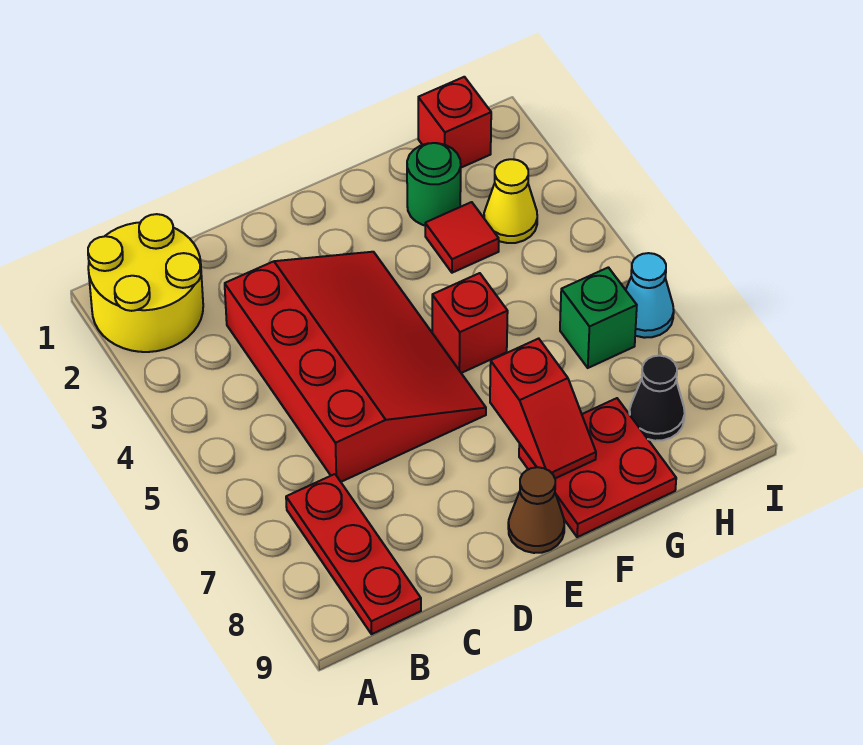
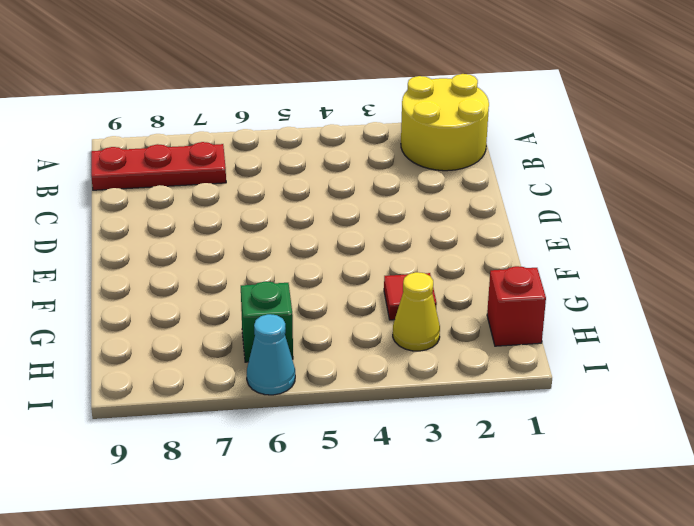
none -> red 3x4 slope [225,252,486,482]
none -> brown 1x1 cone [508,467,564,553]
none -> red 1x1 brick [432,273,508,373]

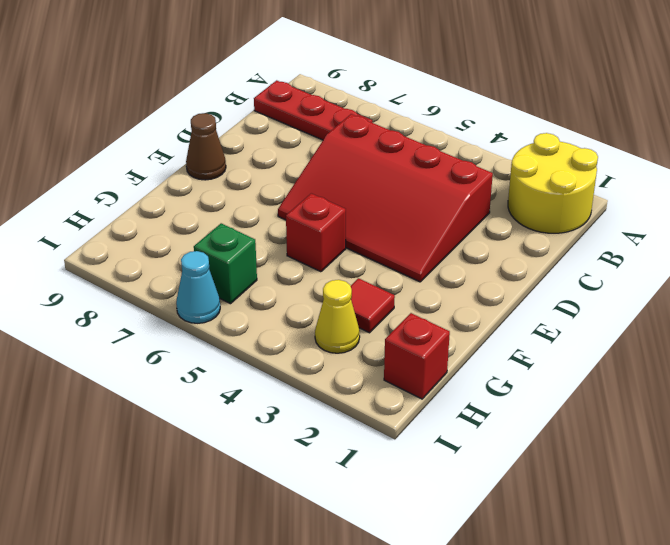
none -> red 2x2 plate [519,398,676,537]
none -> green 1x1 round brick [407,143,461,225]
none -> black 1x1 cone [629,356,685,441]

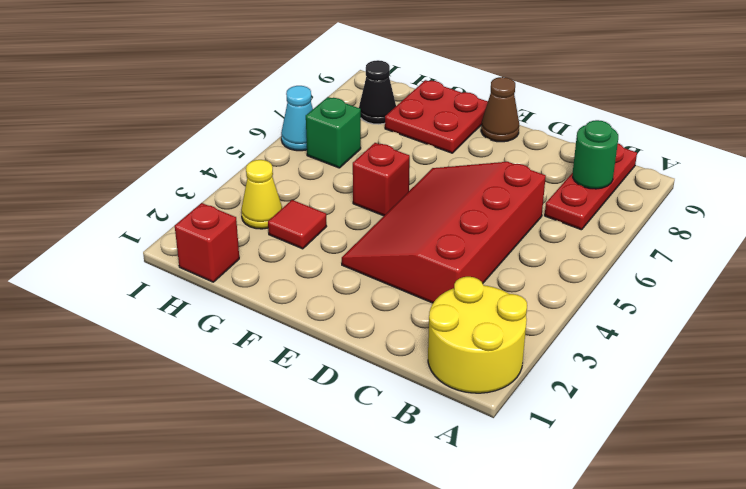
green 1x1 round brick [573,120,618,189] -> green 1x1 round brick moved to [407,143,461,225]
none -> red 1x2 slope [490,339,596,478]

